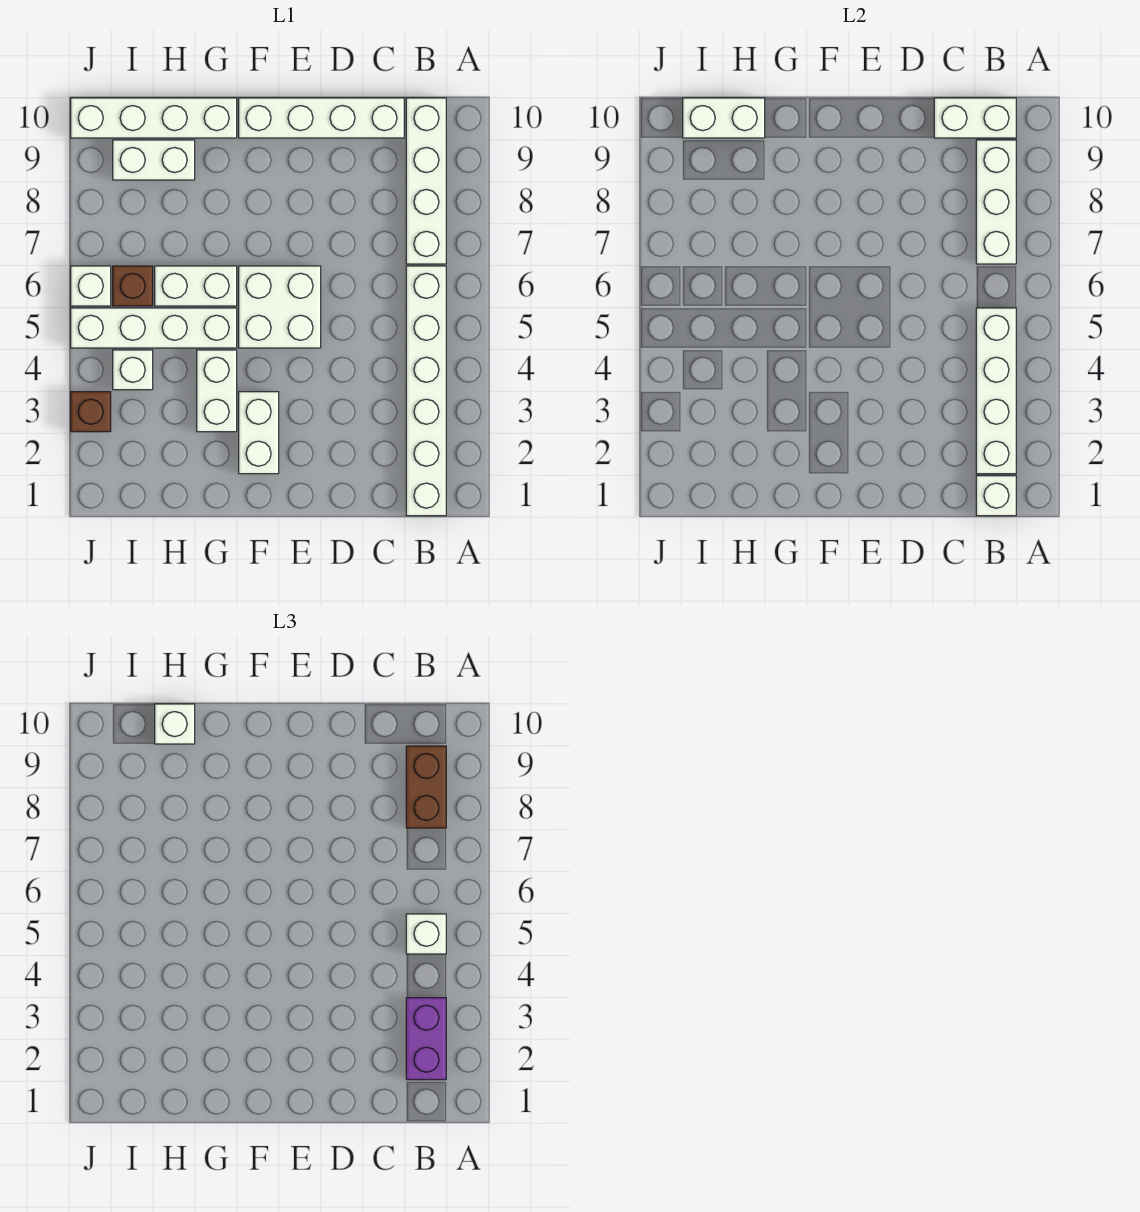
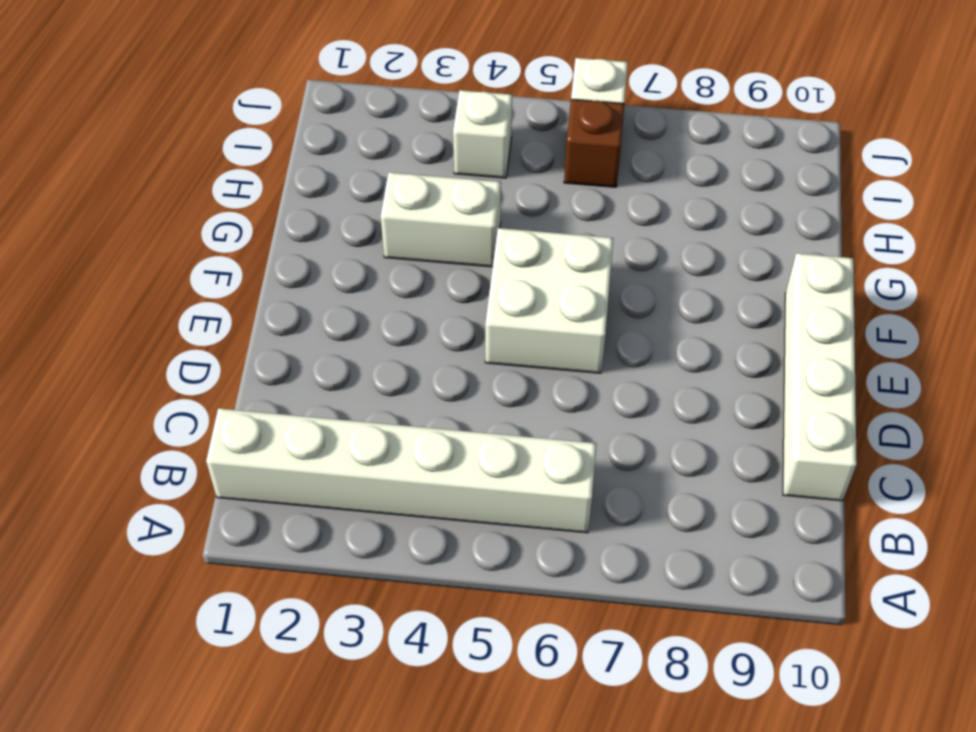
none -> white 1x4 brick [406,98,446,264]
none -> white 1x2 brick [239,392,279,474]
none -> white 1x4 brick [71,308,237,348]

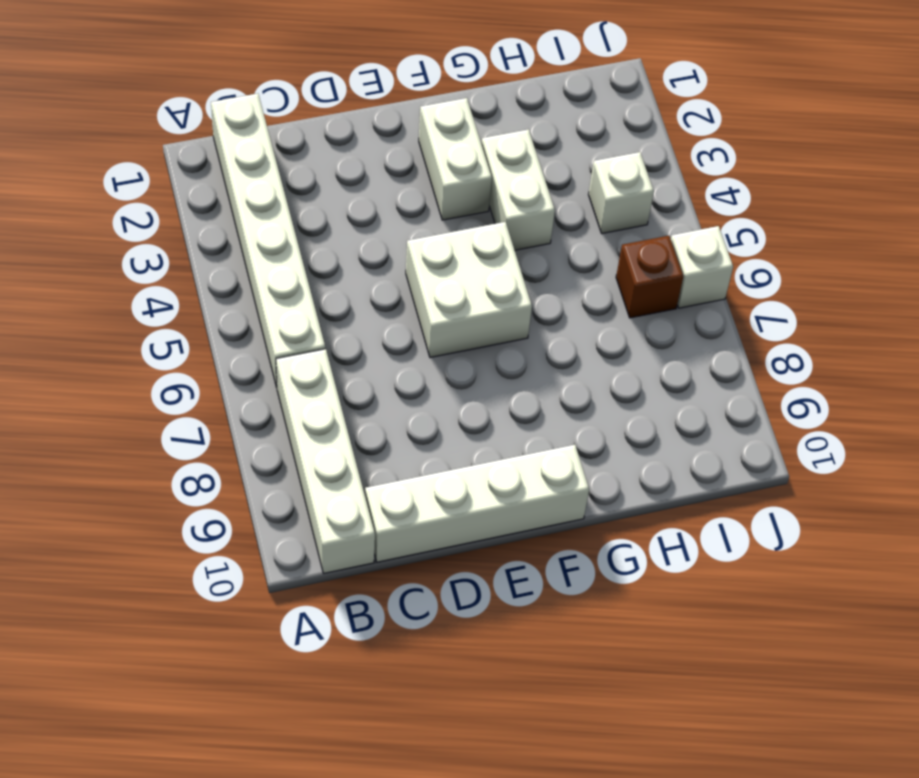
none -> white 1x4 brick [71,308,237,348]
none -> white 1x2 brick [155,266,237,306]
none -> white 1x4 brick [71,98,237,138]

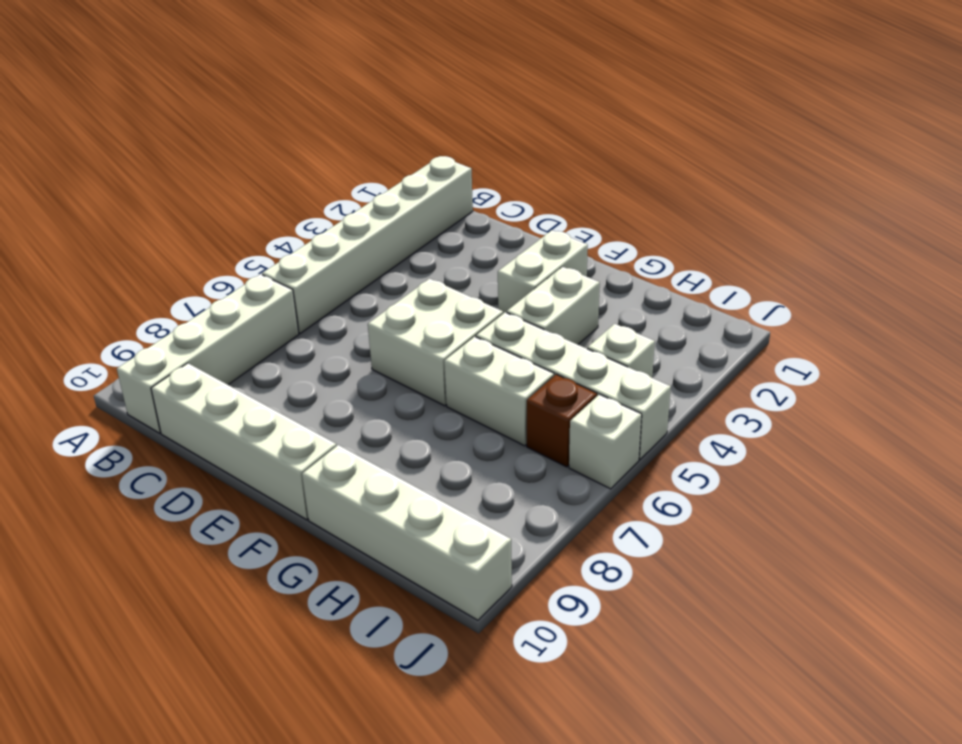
none -> white 1x2 brick [113,140,195,180]
none -> brown 1x1 brick [71,392,111,432]
none -> white 1x1 brick [976,476,1016,516]

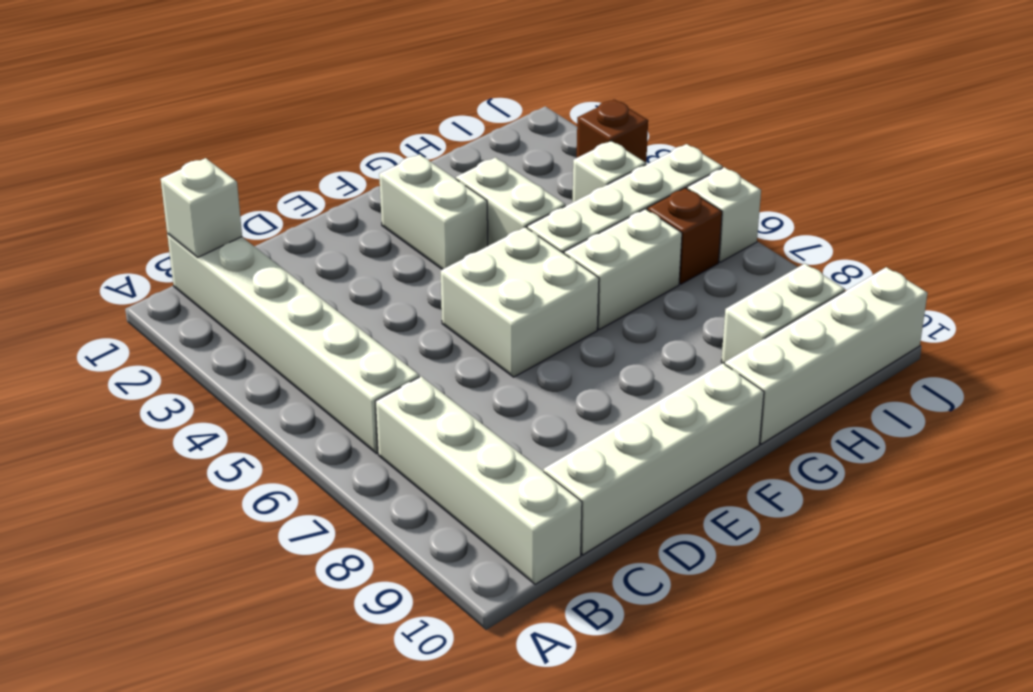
none -> white 1x4 brick [976,308,1016,474]
none -> white 1x3 brick [976,140,1016,264]
none -> white 1x2 brick [934,98,1016,138]

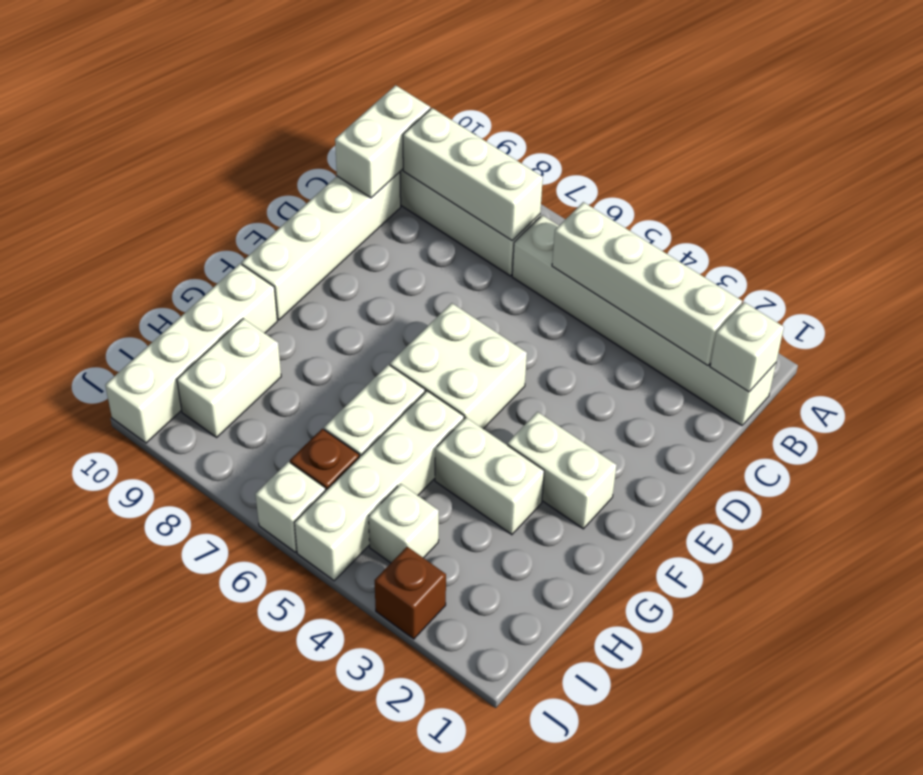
none -> white 1x2 brick [683,98,765,138]
none -> purple 1x2 brick [406,998,446,1080]
none -> white 1x1 brick [406,914,446,954]

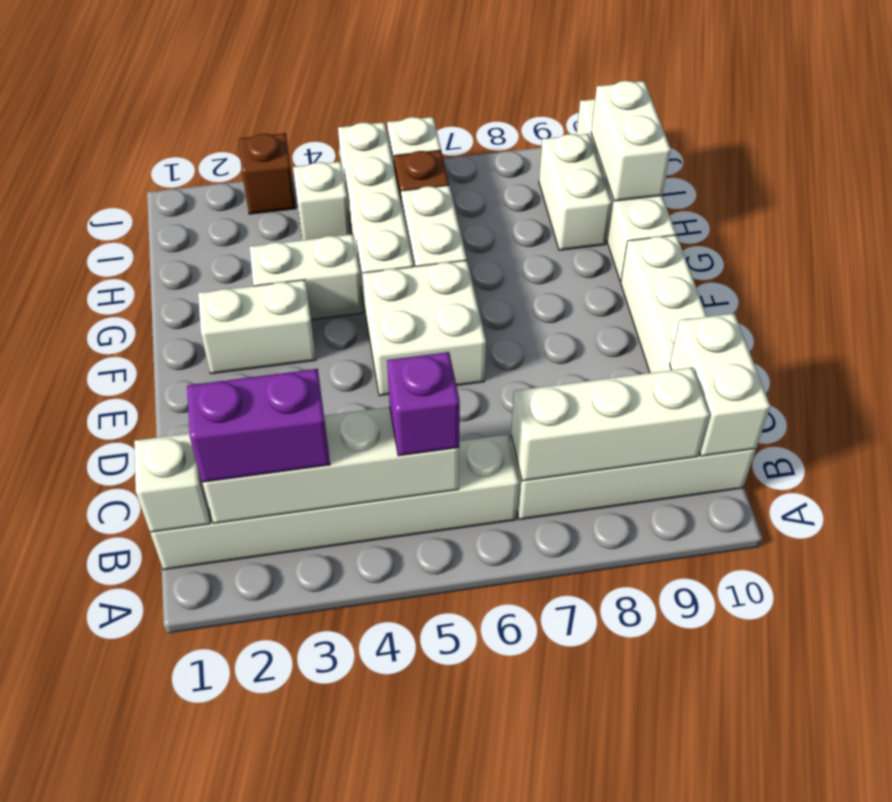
purple 1x1 brick [387,352,460,456] -> white 1x1 brick [406,914,446,954]
none -> brown 1x2 brick [406,746,446,828]
none -> white 1x1 brick [155,704,195,744]

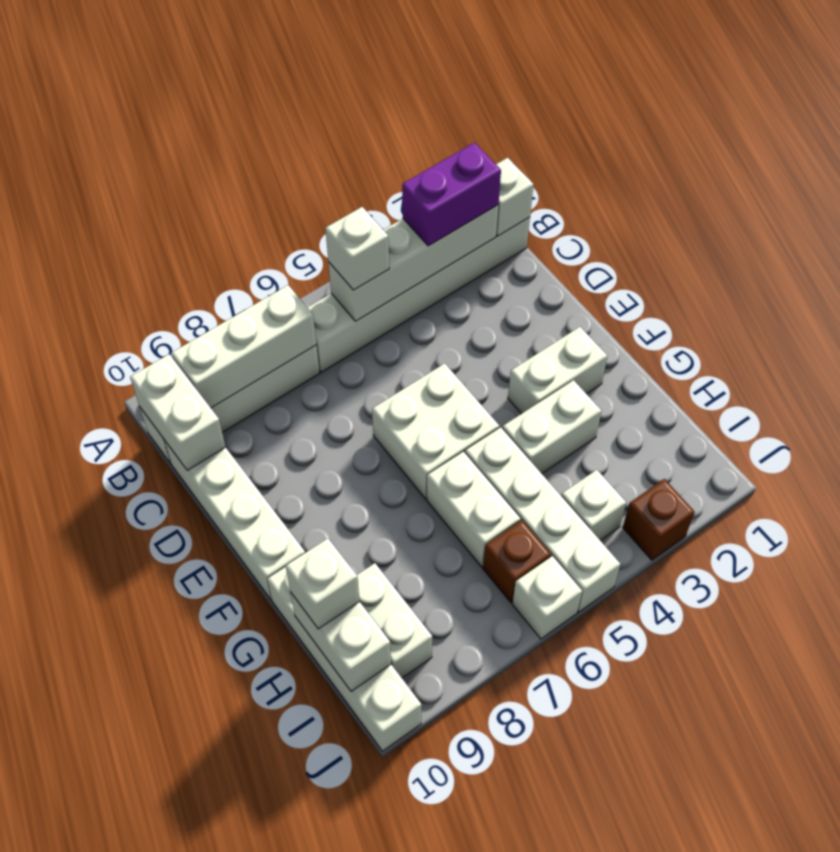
none -> brown 1x2 brick [406,746,446,828]

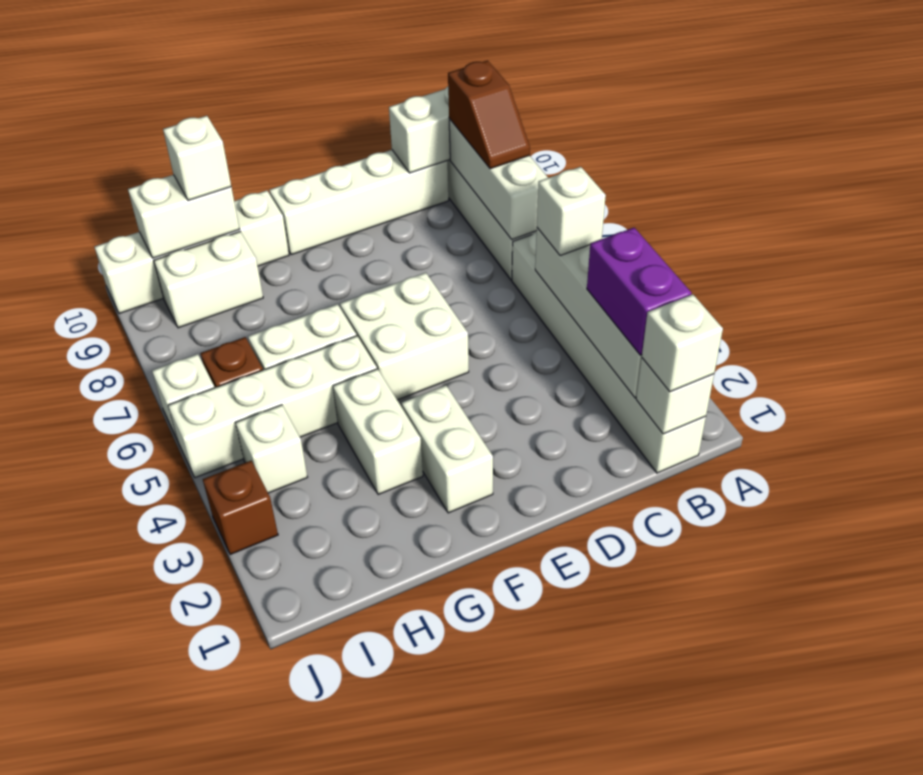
white 1x1 brick [642,294,723,392] -> none
brown 1x2 slope [448,61,530,169] -> brown 1x2 brick [406,746,446,828]

